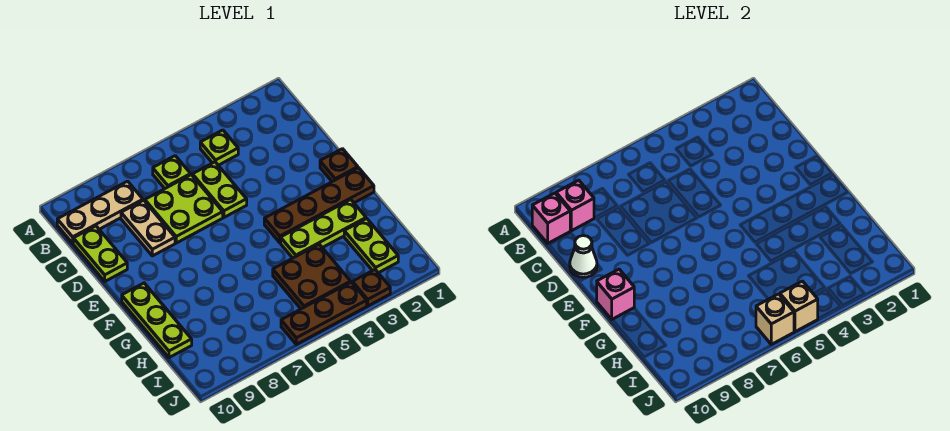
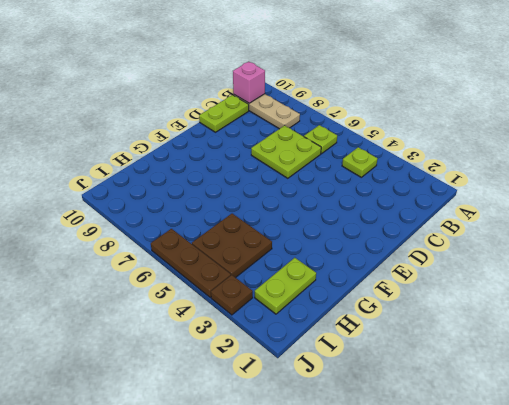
none -> lime 1x2 plate [193,162,247,217]
none -> tan 1x2 plate [121,200,175,256]
none -> brown 1x1 plate [320,149,358,182]

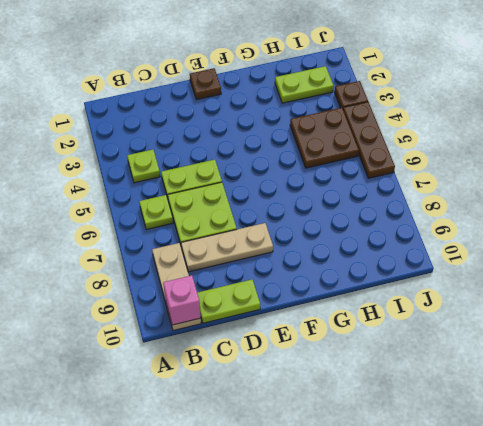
tan 1x3 plate [181,223,273,272] -> tan 1x2 plate [121,200,175,256]
none -> brown 1x4 plate [264,168,374,243]
none -> lime 1x3 plate [122,283,192,358]
none -> lime 1x3 plate [281,200,366,258]

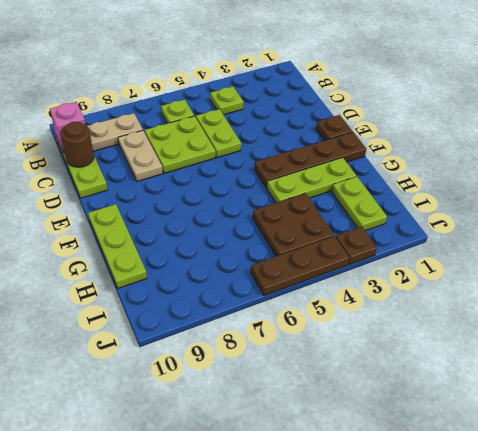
brown 1x1 round brick [61,122,94,167] -> none
none -> pink 1x1 brick [556,180,594,231]
none -> white 1x1 cone [570,236,597,277]
none -> pink 1x1 brick [597,269,634,319]

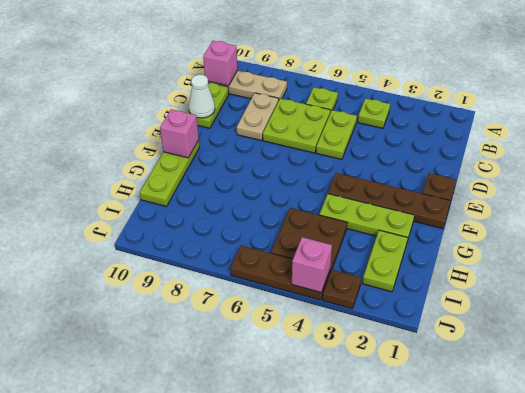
pink 1x1 brick [292,237,332,293] -> pink 1x1 brick moved to [556,180,594,231]
none -> tan 1x1 brick [780,281,818,332]
none -> tan 1x1 brick [756,294,794,344]

